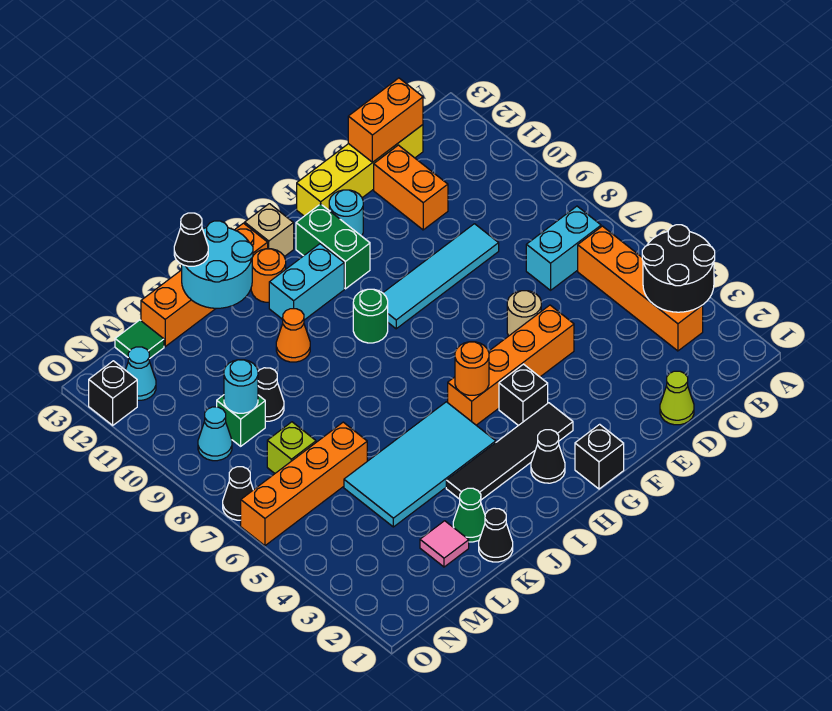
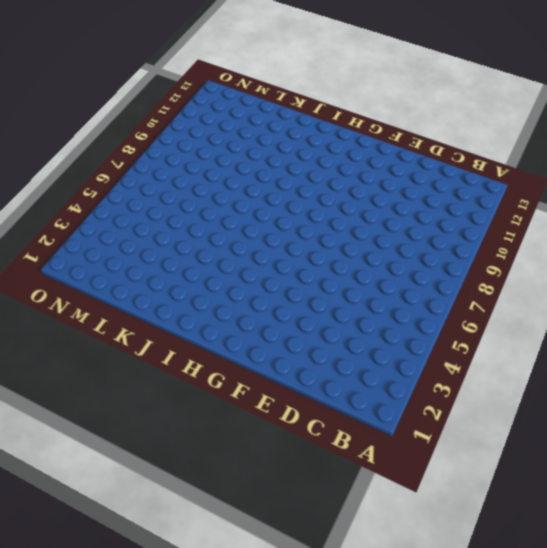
none -> orange 1x4 brick [578,226,703,351]
none -> cyan 1x2 brick [526,206,601,290]
none -> yellow 1x4 brick [297,125,423,216]
none -> lime 1x1 cone [660,371,694,425]

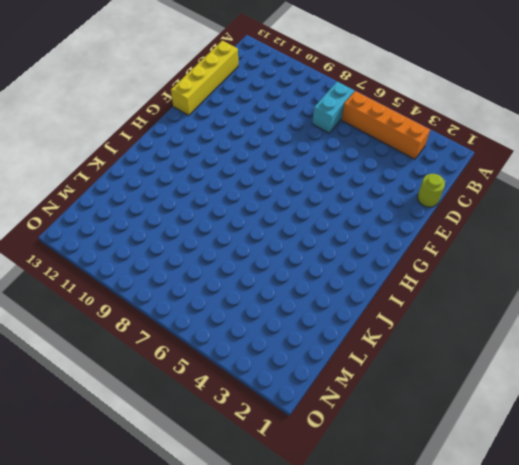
lime 1x1 round brick [418,174,445,207] -> lime 1x1 cone [660,371,694,425]
none -> cyan 1x4 tile [383,224,499,329]
none -> orange 1x2 brick [374,145,448,230]
none -> orange 1x4 brick [448,305,574,425]
none -> tan 1x1 round brick [507,291,541,336]

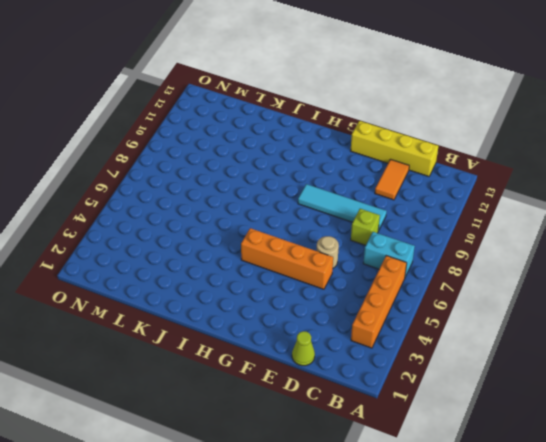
lime 1x1 brick [351,209,380,245] -> lime 1x1 brick moved to [267,422,316,473]
orange 1x2 tile [375,159,409,200] -> orange 1x2 brick [374,145,448,230]
none -> cyan 1x1 round brick [329,190,363,236]
none -> black 1x1 brick [575,424,624,489]
none -> black 1x4 tile [446,403,573,500]
none -> black 1x1 brick [499,364,548,426]

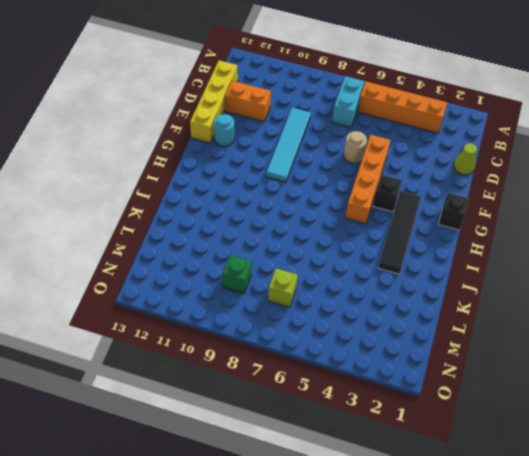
none -> green 1x2 brick [296,204,370,289]
none -> black 1x1 cone [531,430,565,483]
none -> green 1x1 round brick [353,289,388,343]
none -> cyan 1x2 brick [269,244,344,320]

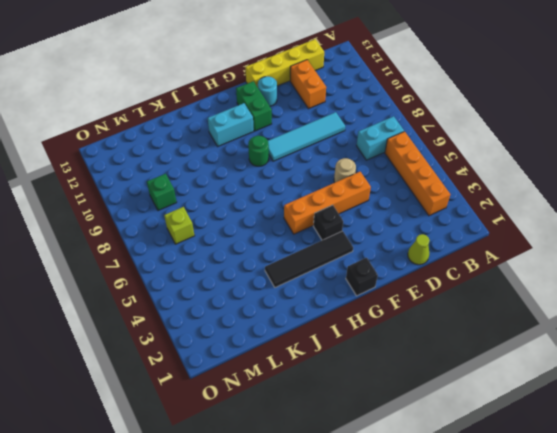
none -> black 1x1 cone [531,430,565,483]
none -> tan 1x1 brick [245,204,294,257]
none -> cyan 2x4 tile [344,402,496,527]
none -> orange 1x1 round brick [251,249,286,302]

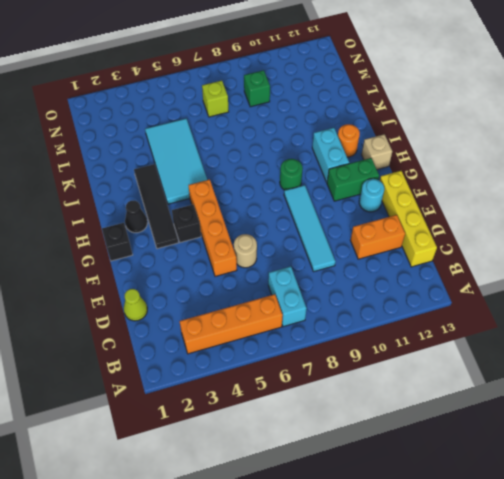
none -> orange 1x4 brick [141,223,268,347]
none -> orange 1x1 cone [276,309,310,362]
none -> black 1x1 cone [479,508,513,562]
none -> green 1x1 cone [453,488,485,542]

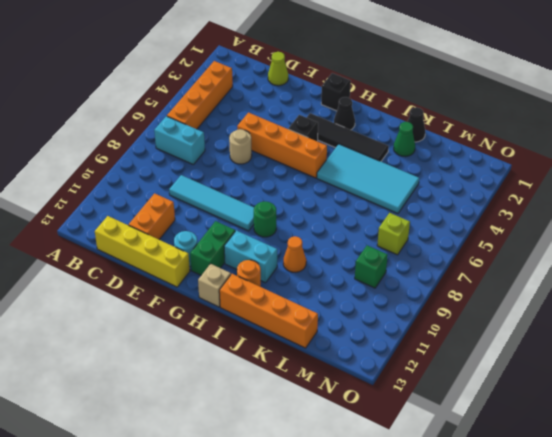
none -> pink 1x1 tile [420,521,469,567]
none -> orange 1x4 brick [241,422,367,546]
none -> black 1x1 cone [258,368,284,421]
none -> green 1x1 tile [115,320,164,359]

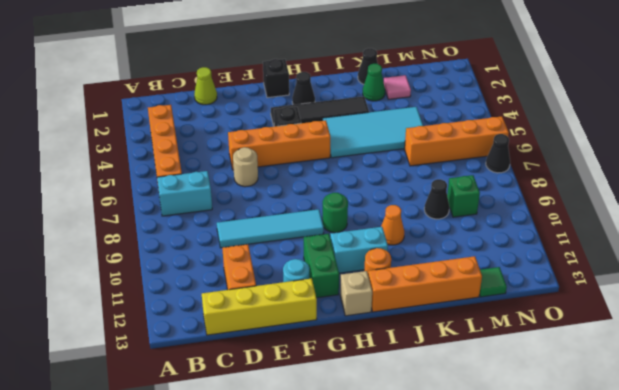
none -> lime 1x1 brick [267,422,316,473]
none -> cyan 1x1 cone [198,407,232,461]
none -> cyan 1x1 cone [126,347,156,400]
none -> black 1x1 brick [89,361,137,425]

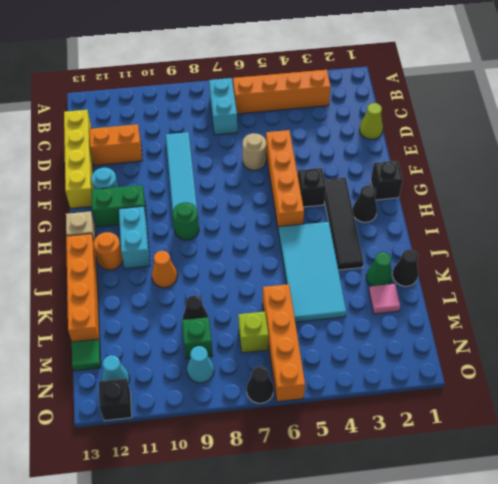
none -> black 2x2 round brick [642,225,715,312]
none -> orange 1x2 brick [348,78,423,162]
none -> orange 1x1 round brick [455,342,489,395]
none -> cyan 2x2 round brick [182,221,253,308]

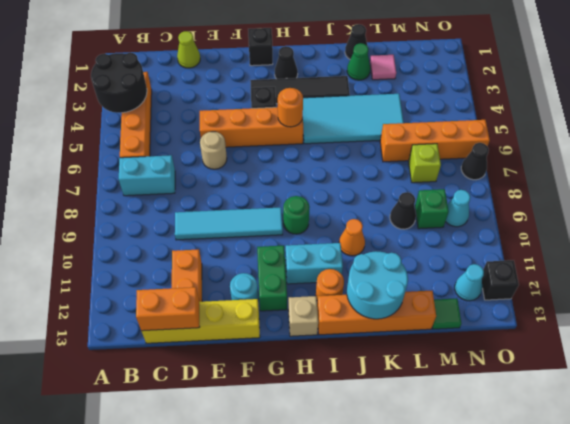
none -> cyan 1x1 round brick [224,360,258,413]
none -> black 1x1 cone [174,213,208,266]

